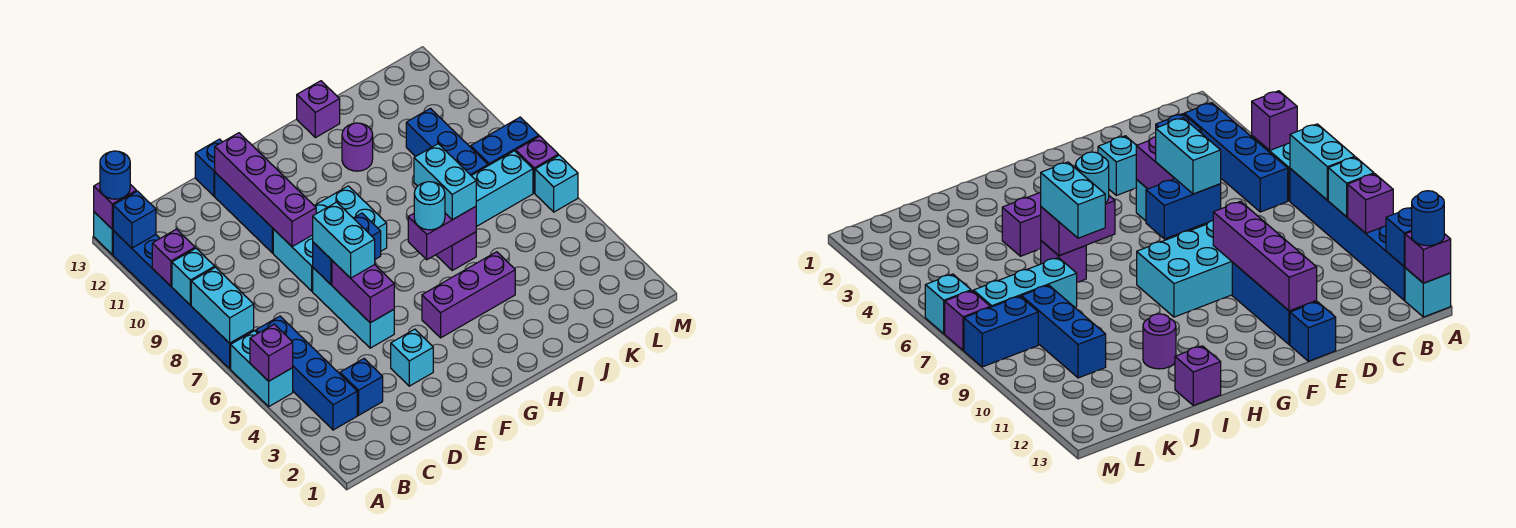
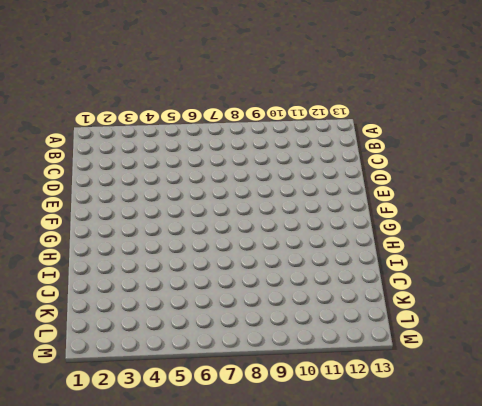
none -> cyan 1x2 brick [231,331,293,406]
none -> blue 1x6 brick [113,231,254,368]
none -> cyan 1x1 brick [94,212,113,255]
none -> blue 1x4 brick [256,316,357,430]

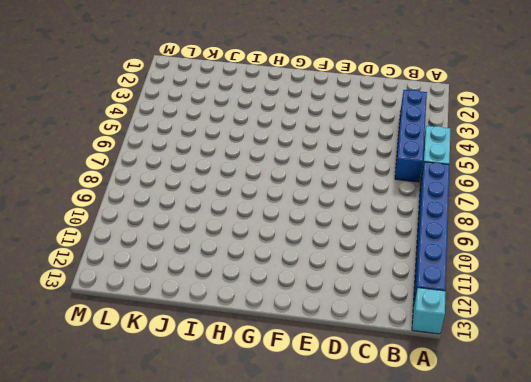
none -> blue 1x1 brick [340,359,383,415]
none -> cyan 1x1 brick [391,329,433,386]
none -> cyan 1x3 brick [313,268,394,348]
none -> cyan 2x3 brick [273,186,387,291]

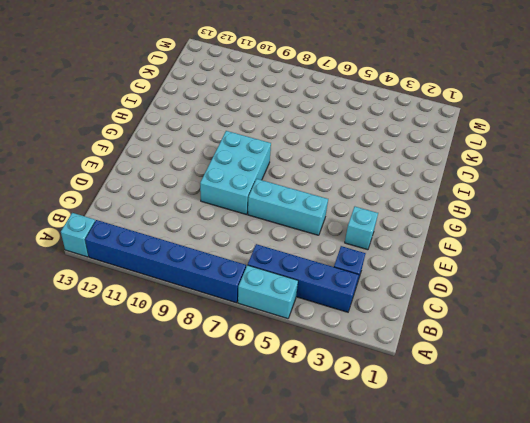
none -> blue 1x3 brick [215,172,273,253]
none -> blue 1x1 brick [195,139,222,196]
none -> purple 1x3 brick [422,252,515,338]
none -> purple 1x1 brick [436,232,476,270]

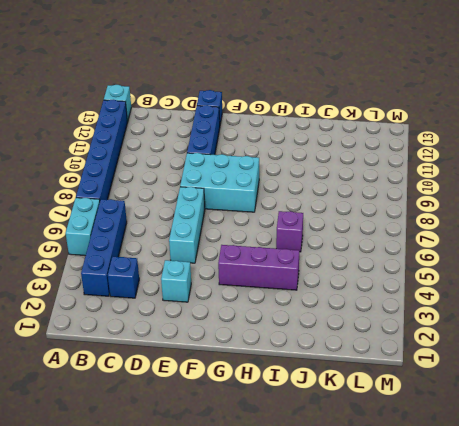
none -> purple 1x1 round brick [342,123,373,171]
none -> purple 1x1 brick [297,81,340,138]
none -> cyan 1x3 brick [471,151,533,227]
none -> blue 1x3 brick [406,108,488,175]

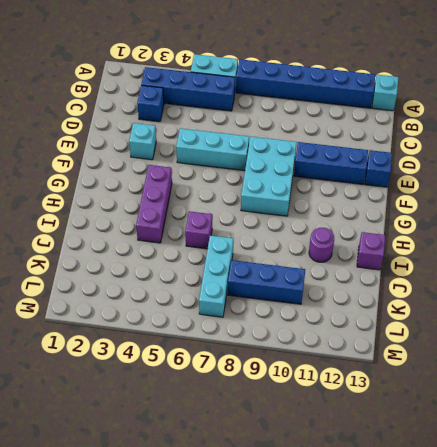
none -> blue 1x2 brick [471,117,539,166]
none -> cyan 1x1 brick [535,155,578,212]
none -> purple 1x1 brick [516,136,558,193]
none -> purple 1x1 brick [250,324,293,381]

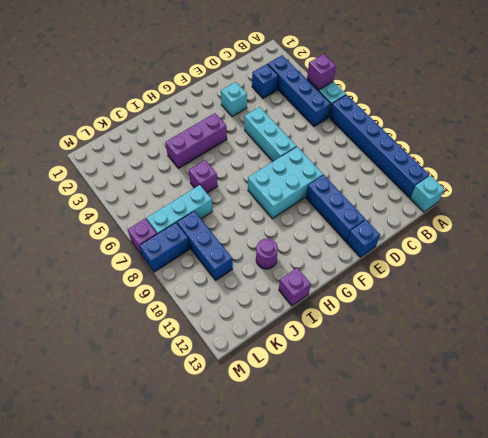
none -> cyan 1x1 brick [535,155,578,212]
none -> cyan 1x2 brick [191,267,254,343]
none -> cyan 1x1 brick [172,248,215,305]
none -> purple 1x1 brick [152,229,195,286]

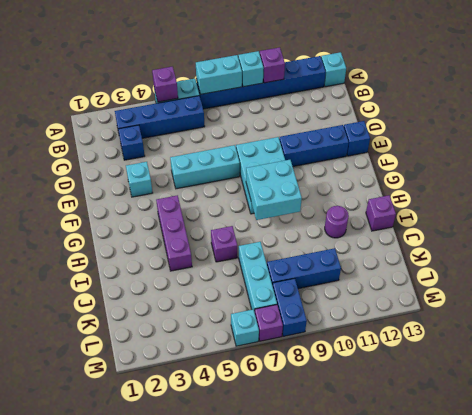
cyan 2x2 brick [246,160,302,220] -> none
none -> blue 1x1 brick [113,191,156,248]
none -> purple 1x1 brick [94,183,136,229]
none -> purple 1x2 brick [332,261,394,323]
none -> blue 1x2 brick [313,213,381,285]

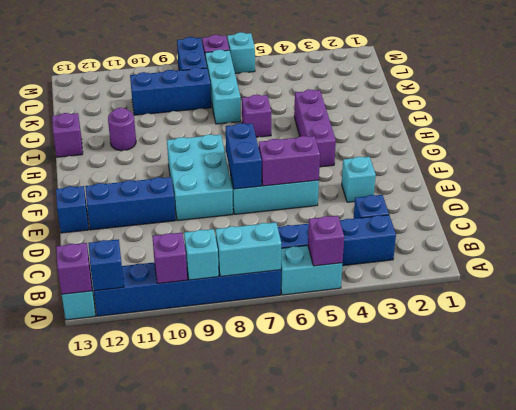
none -> purple 1x4 brick [215,133,316,247]
none -> purple 1x2 brick [408,207,476,260]
none -> blue 1x1 round brick [100,151,130,199]
none -> cyan 1x2 brick [313,202,375,278]

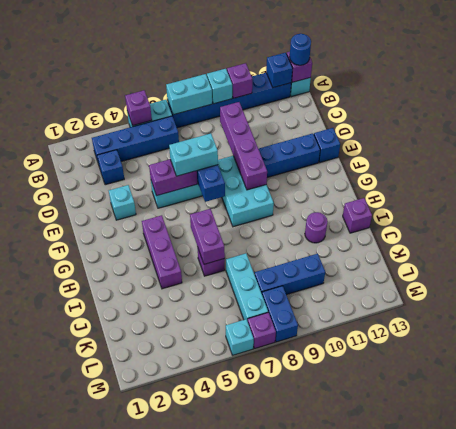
purple 1x4 brick [220,102,267,190] -> purple 1x4 brick turned to [215,133,316,247]
none -> cyan 1x1 round brick [414,182,445,230]
none -> cyan 1x2 brick [414,144,476,220]

